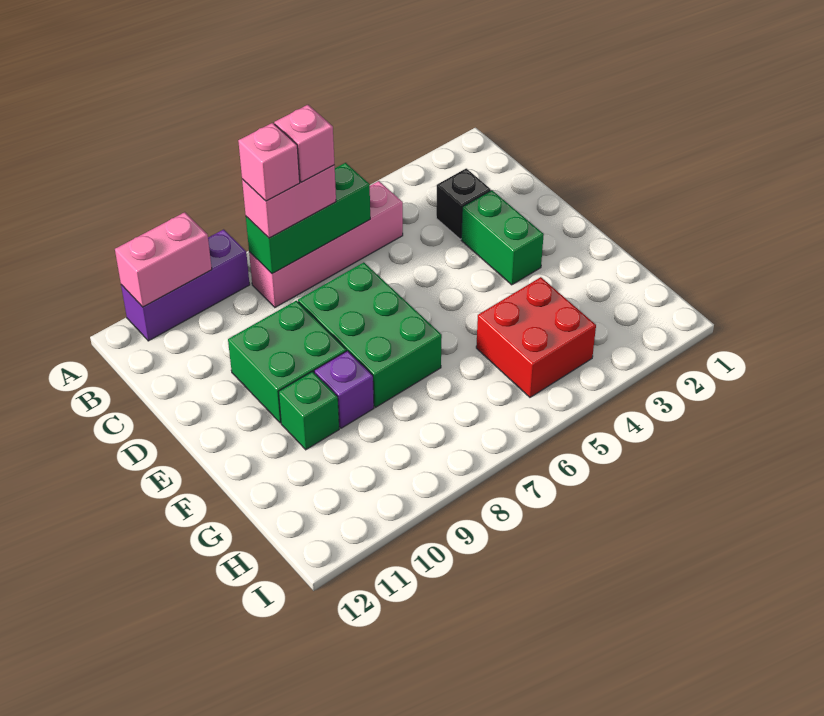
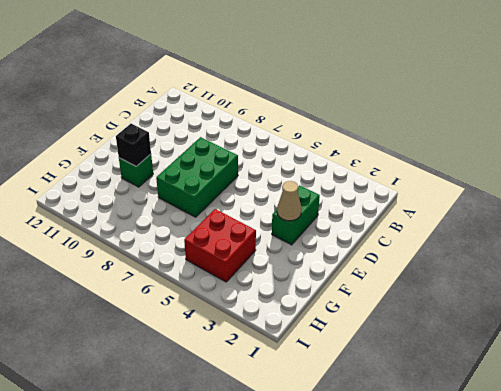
tan 1x1 cone [277,181,302,221] -> none
black 1x1 brick [116,124,151,166] -> black 1x1 brick moved to [436,168,491,239]
none -> purple 1x3 brick [121,229,250,341]
none -> pink 1x4 brick [249,181,403,307]
none -> green 2x2 brick [228,301,346,423]

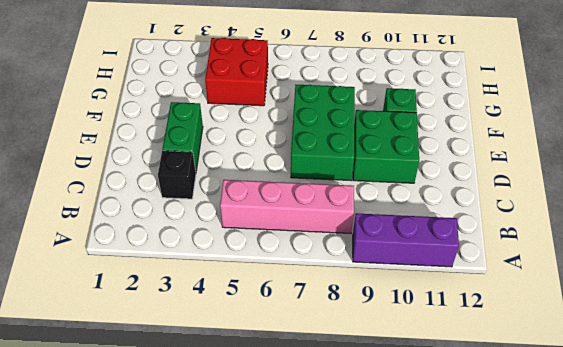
none -> purple 1x1 brick [314,351,374,428]
none -> pink 1x2 brick [115,212,212,307]
none -> green 1x3 brick [246,163,370,274]

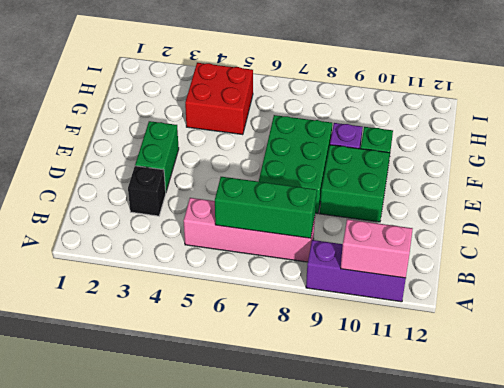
none -> pink 1x2 brick [242,165,336,238]
none -> pink 1x1 brick [274,105,334,182]
none -> pink 1x1 brick [238,123,300,201]

